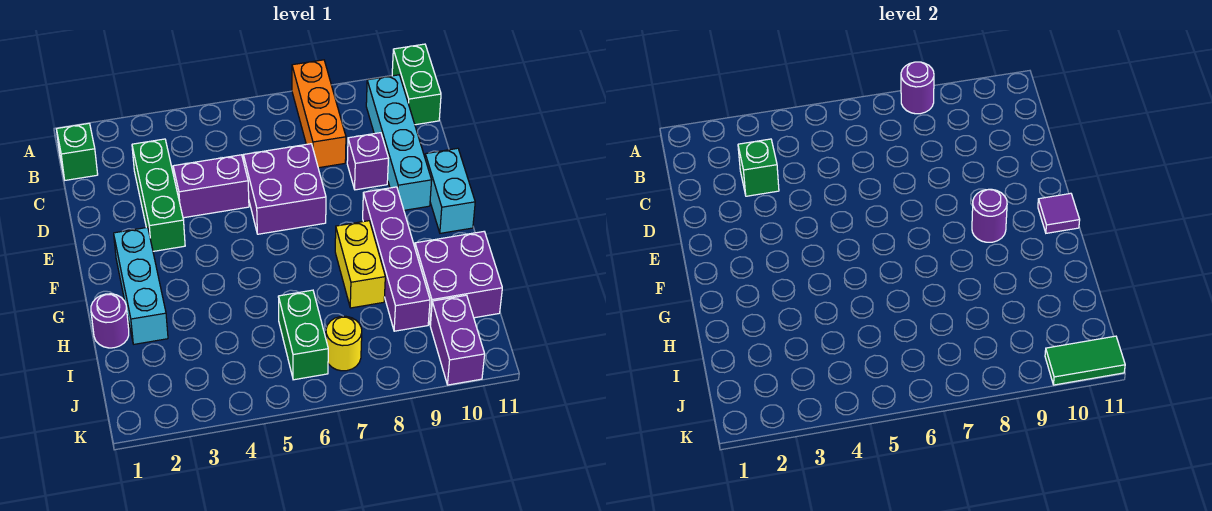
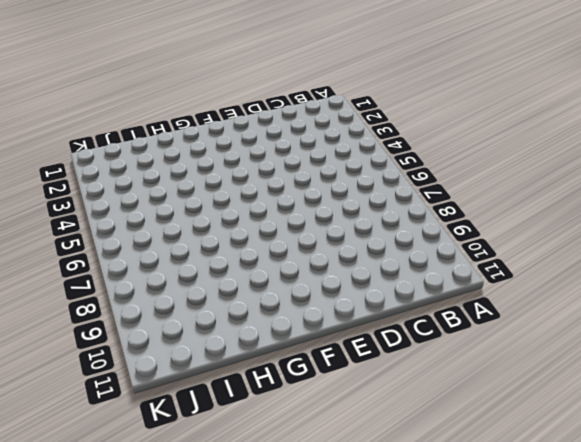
none -> orange 1x3 brick [292,60,346,168]
none -> green 1x2 brick [392,44,441,125]
none -> green 1x1 brick [56,123,98,180]

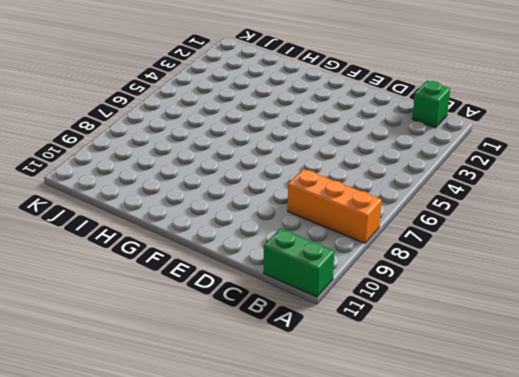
none -> cyan 1x4 brick [366,75,432,210]
none -> green 1x3 brick [132,139,185,251]
none -> purple 1x2 brick [173,155,249,218]

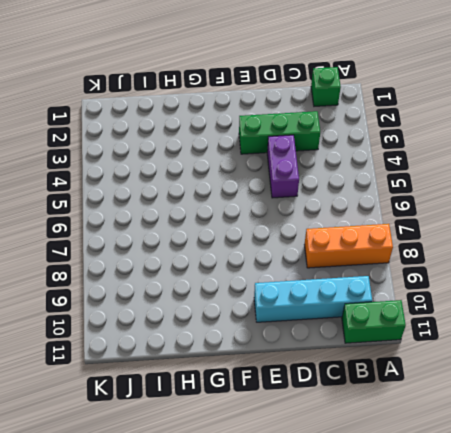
none -> purple 2x2 brick [243,144,326,234]
none -> purple 1x1 brick [347,133,388,190]
none -> cyan 1x2 brick [425,148,475,233]

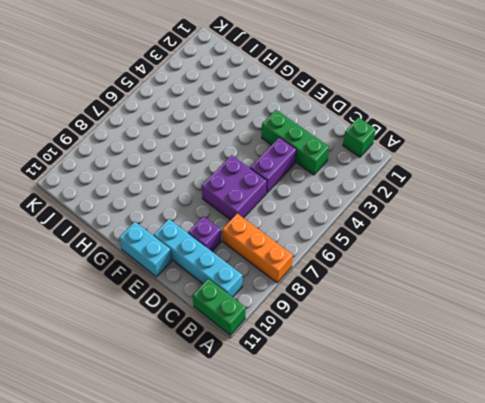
none -> cyan 1x3 brick [114,227,168,344]
none -> purple 1x4 brick [363,187,430,331]
none -> yellow 1x2 brick [335,221,385,308]

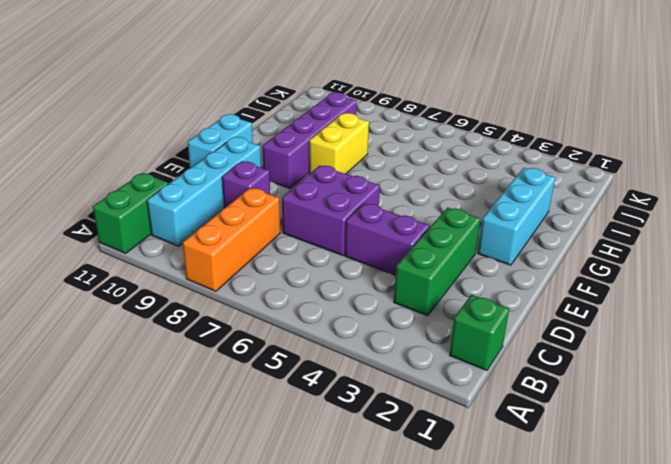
none -> purple 1x1 round brick [91,294,129,348]
none -> purple 2x2 brick [415,232,502,325]
none -> green 1x2 brick [278,290,328,380]

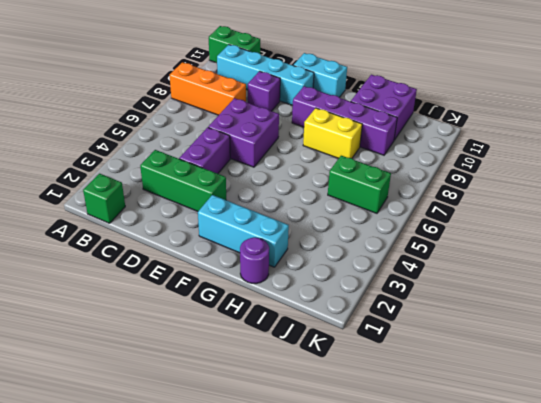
none -> yellow 1x1 round brick [326,316,362,371]
none -> purple 1x2 brick [430,295,485,385]
none -> purple 1x1 round brick [901,62,934,114]

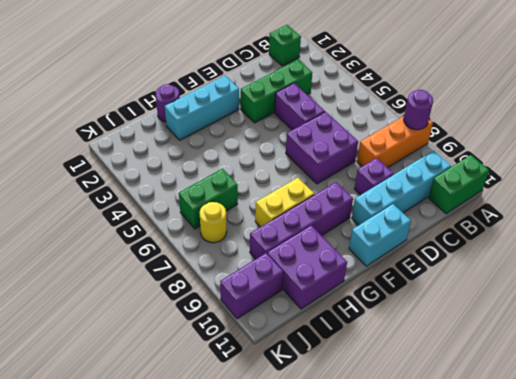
none -> green 1x1 brick [738,139,779,196]
none -> purple 1x1 round brick [972,189,1007,242]
none -> purple 1x1 tile [1038,193,1080,233]

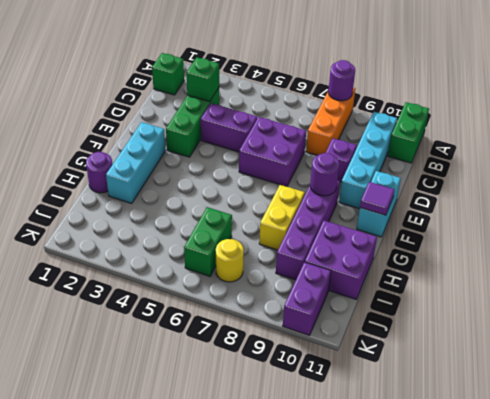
none -> green 1x2 tile [1045,336,1125,385]

